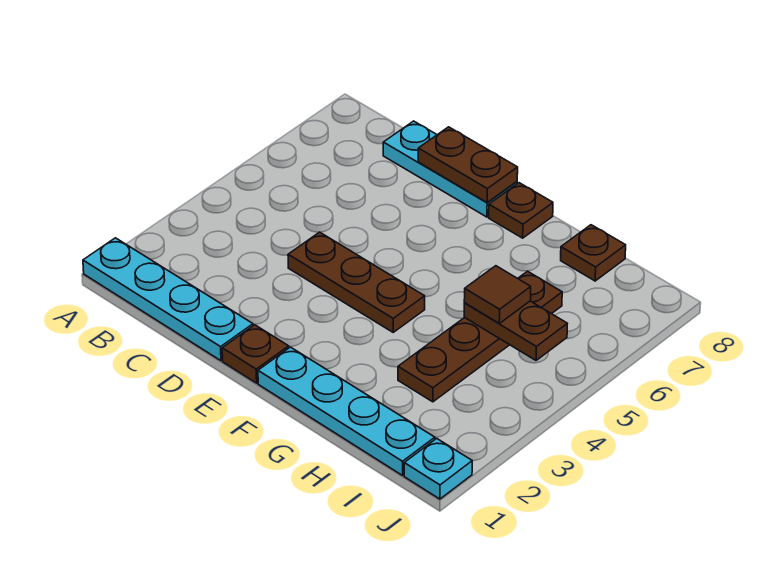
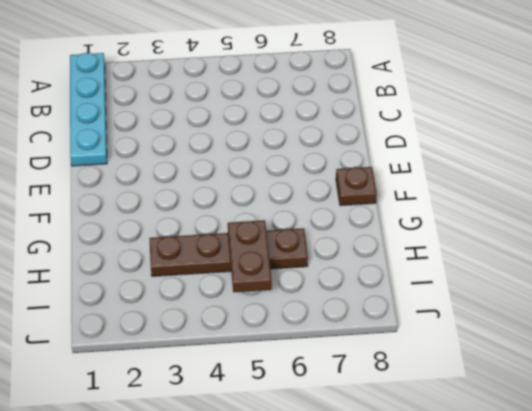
none -> cyan 1x3 plate [383,121,517,217]
none -> brown 1x3 plate [288,232,425,332]
none -> brown 1x1 plate [222,325,289,383]

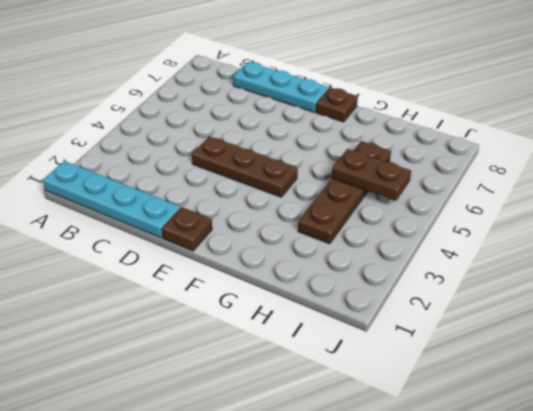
none -> cyan 1x4 plate [258,347,435,475]
none -> brown 1x1 plate [561,225,626,281]
none -> cyan 1x1 plate [404,438,472,499]

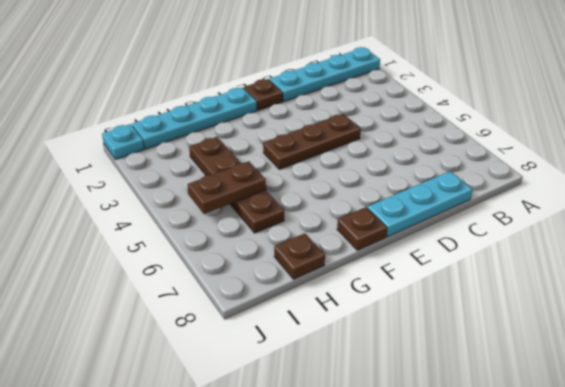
none -> brown 1x2 plate [418,127,518,203]
none -> brown 1x1 tile [464,266,531,323]

